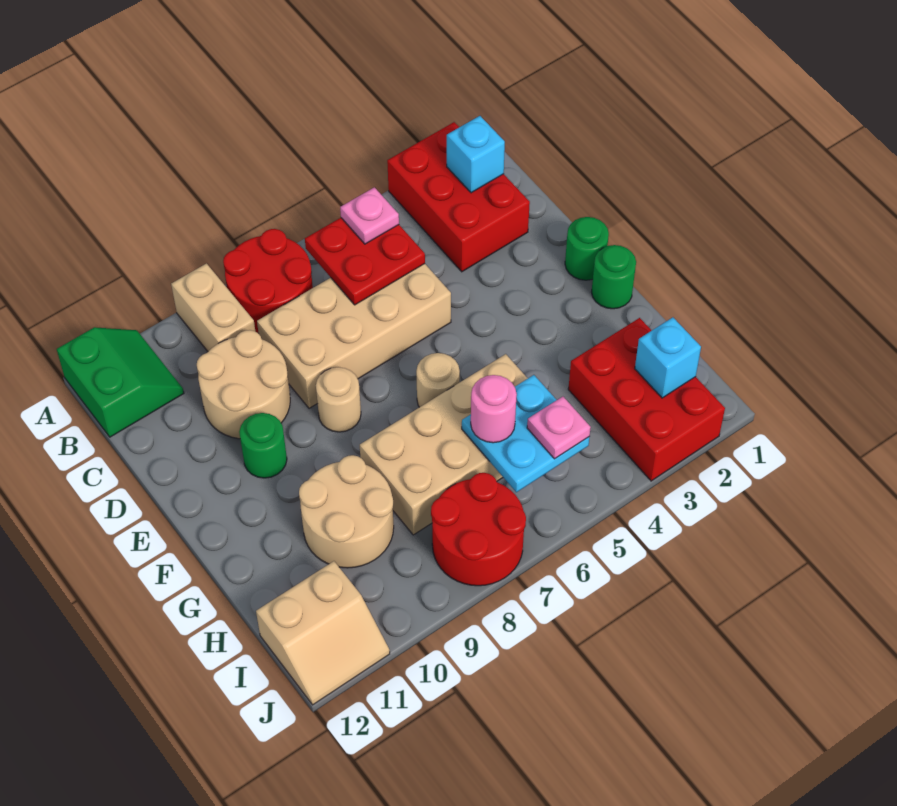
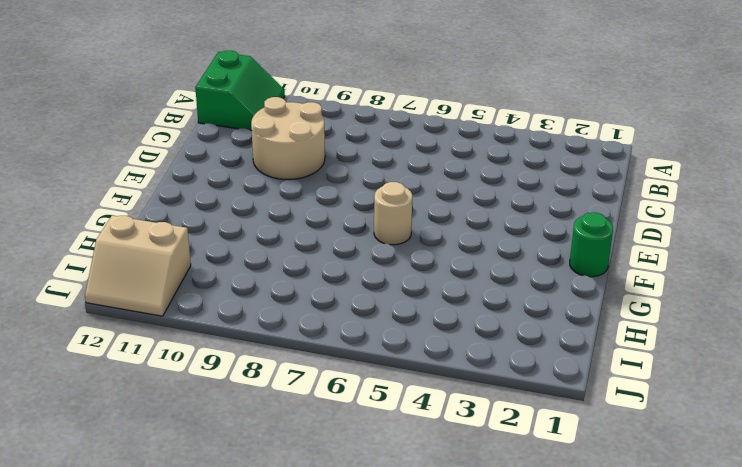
none -> red 2x3 brick [387,122,530,272]
none -> red 2x2 round brick [223,229,313,333]
none -> tan 1x2 brick [171,263,255,351]

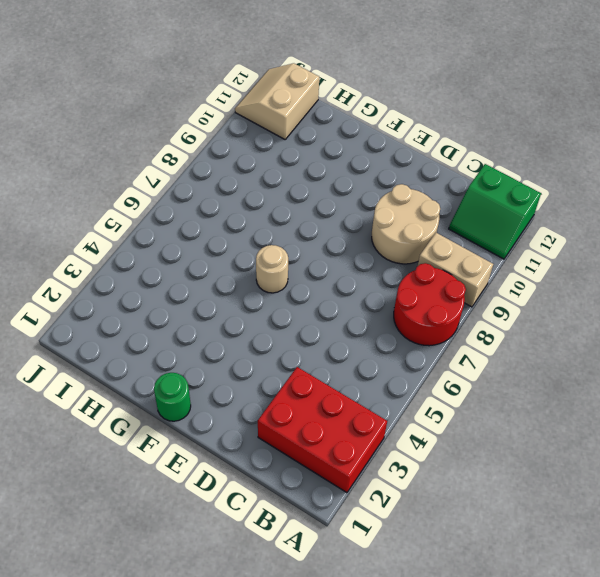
none -> tan 2x4 brick [257,264,451,408]
none -> green 1x1 round brick [565,217,609,280]
none -> tan 1x1 round brick [316,367,361,432]

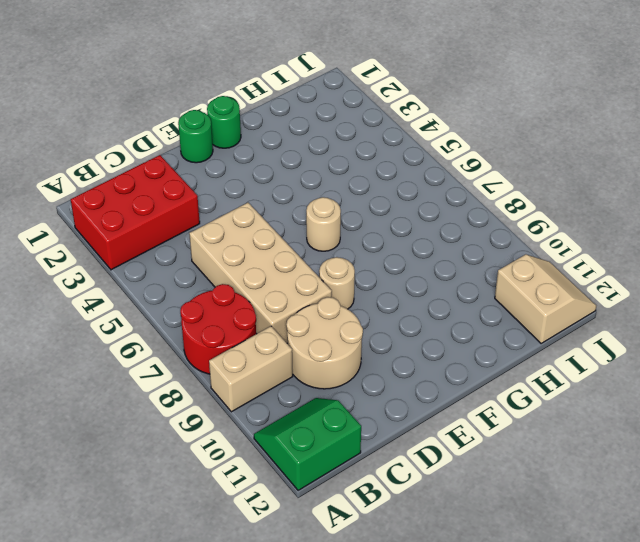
none -> green 1x1 round brick [239,413,287,478]
none -> tan 2x4 brick [360,354,528,535]
none -> tan 2x2 round brick [299,455,394,568]

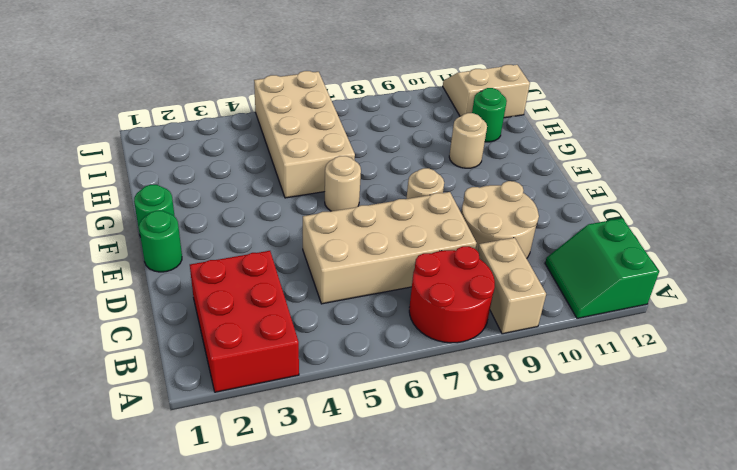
tan 2x4 brick [254,71,355,198] -> tan 2x4 brick turned to [360,354,528,535]
tan 1x1 round brick [449,113,487,168] -> tan 2x2 round brick [299,455,394,568]
green 1x1 round brick [472,88,507,142] -> green 1x1 round brick moved to [239,413,287,478]
none -> red 2x3 brick [568,318,725,481]
none -> red 2x2 round brick [431,473,526,586]
none -> cyan 1x1 brick [447,116,505,193]

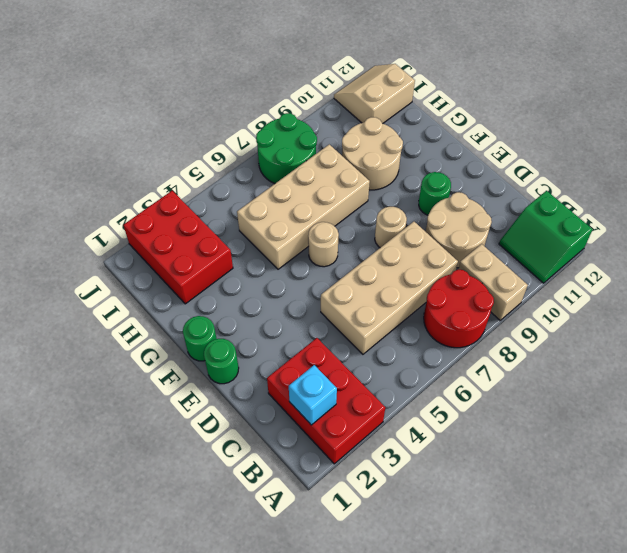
green 2x2 round brick [256,113,317,184] -> red 2x2 round brick [431,473,526,586]
none -> red 2x2 plate [305,218,425,305]
none -> cyan 2x2 plate [462,375,589,492]
none -> cyan 1x1 brick [635,317,701,398]

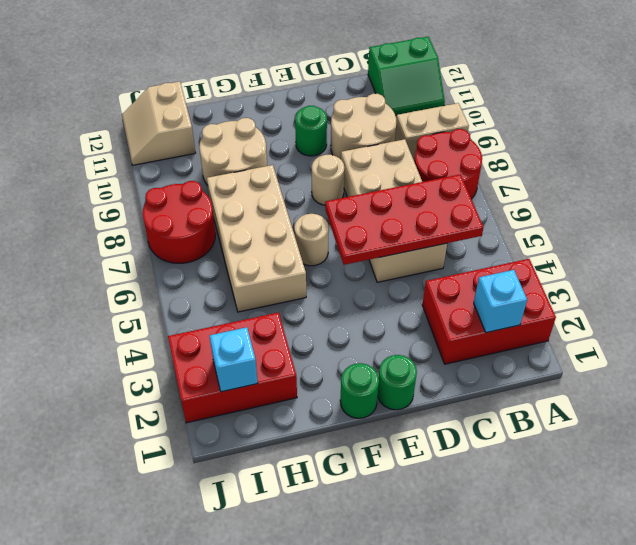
red 2x4 plate [325,174,483,265] -> red 2x2 plate [305,218,425,305]
none -> cyan 2x2 plate [462,375,589,492]
none -> pink 1x1 plate [340,187,399,244]
none -> pink 1x1 round brick [471,375,517,443]

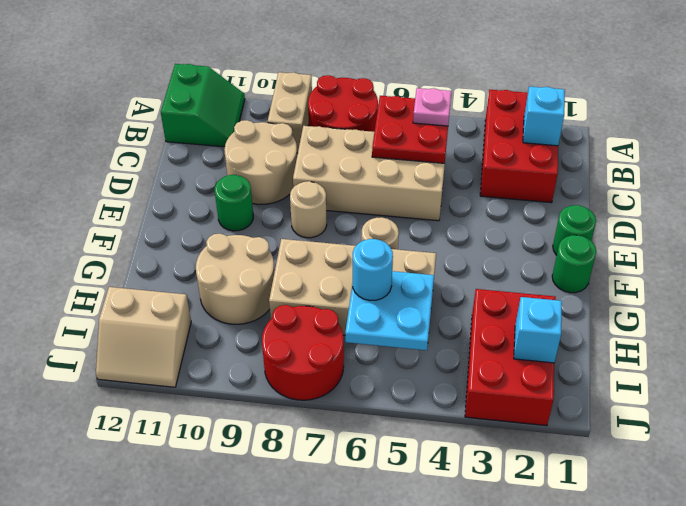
cyan 1x1 round brick [353,239,393,301] -> pink 1x1 round brick [471,375,517,443]
none -> pink 1x1 plate [527,397,591,459]

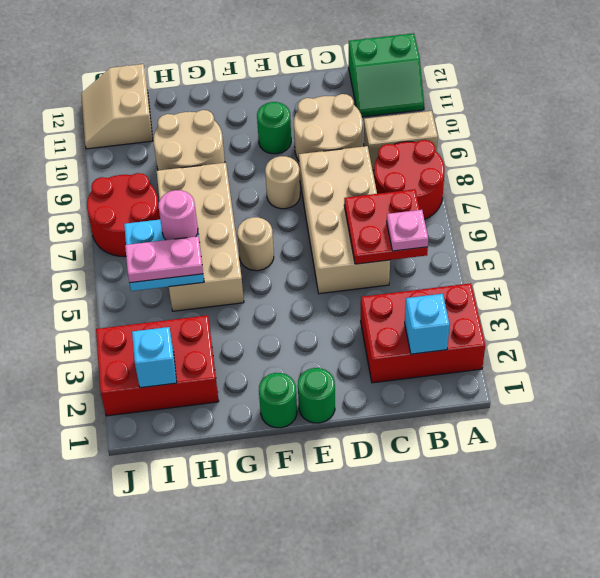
pink 1x2 plate [125,236,203,283] -> pink 1x1 plate [527,397,591,459]

